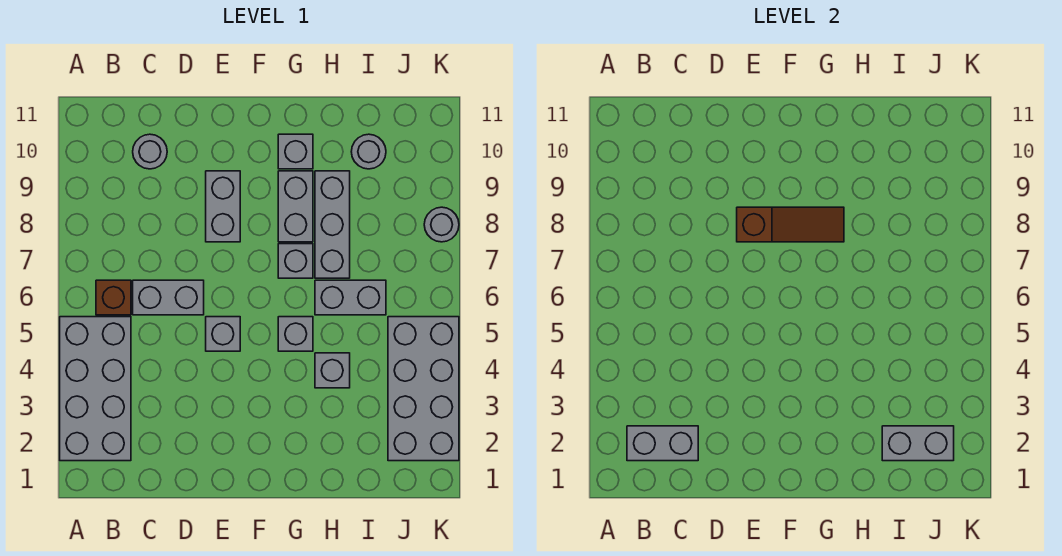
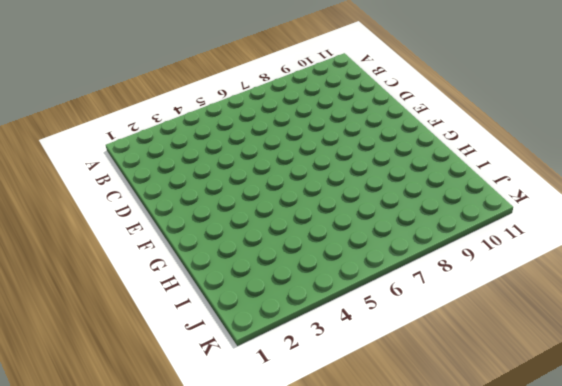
none -> grey 2x4 brick [60,317,131,461]
none -> brown 1x1 brick [96,280,131,315]
none -> grey 1x2 brick [133,280,204,315]

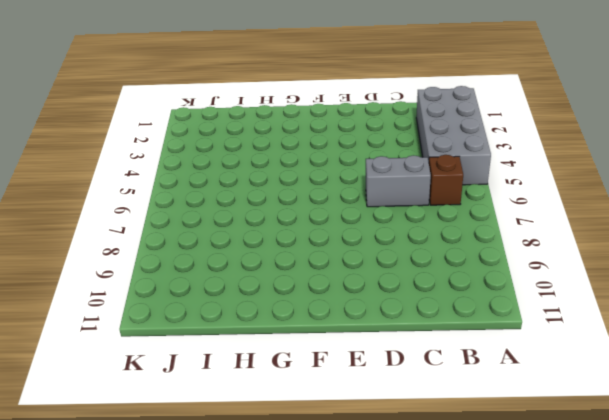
none -> grey 1x1 round brick [133,134,167,169]
none -> grey 1x1 brick [206,317,240,351]
none -> grey 1x2 brick [206,171,240,242]

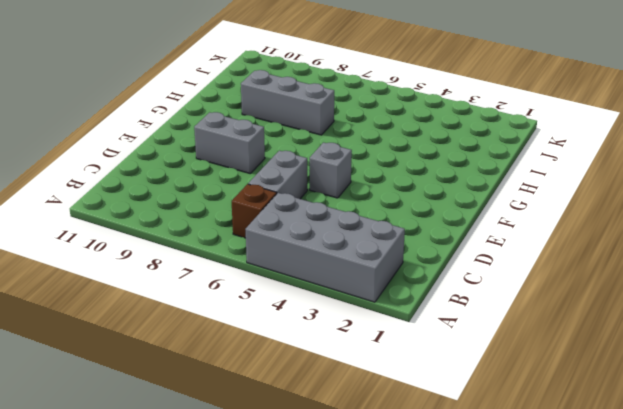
none -> grey 1x1 round brick [133,134,167,169]
none -> grey 1x1 brick [278,317,313,351]
none -> grey 1x1 brick [278,244,313,278]

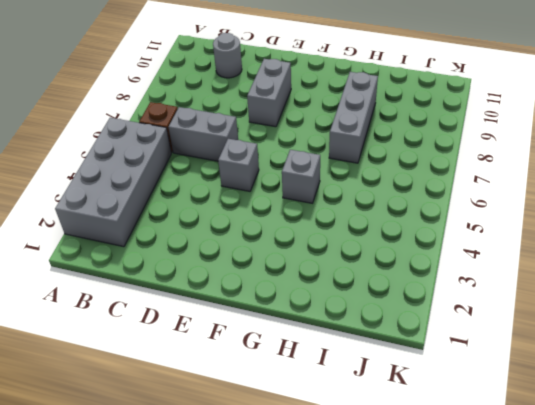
none -> grey 1x1 brick [278,244,313,278]
none -> grey 1x2 brick [278,171,313,242]
none -> grey 1x1 brick [278,134,313,169]

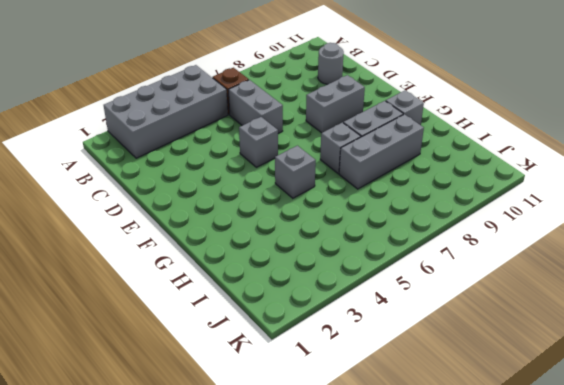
none -> grey 1x1 brick [315,353,350,388]
none -> grey 1x2 brick [315,280,386,315]
none -> grey 1x1 round brick [351,134,386,169]

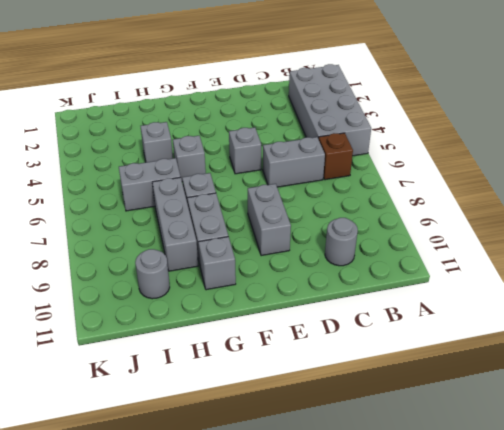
none -> grey 2x4 brick [388,317,459,461]
none -> grey 1x1 round brick [424,207,459,242]
none -> grey 1x2 brick [627,426,698,461]

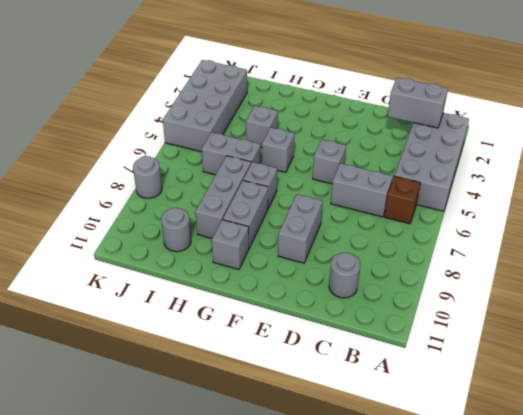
none -> brown 1x3 slope [737,207,844,242]
none -> grey 1x2 brick [882,426,954,461]

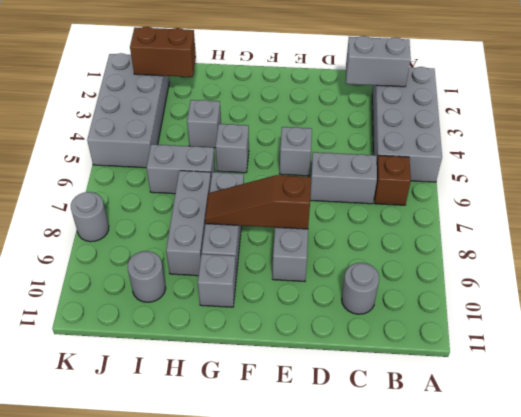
brown 1x2 brick [130,27,196,77] -> grey 1x2 brick [882,426,954,461]

